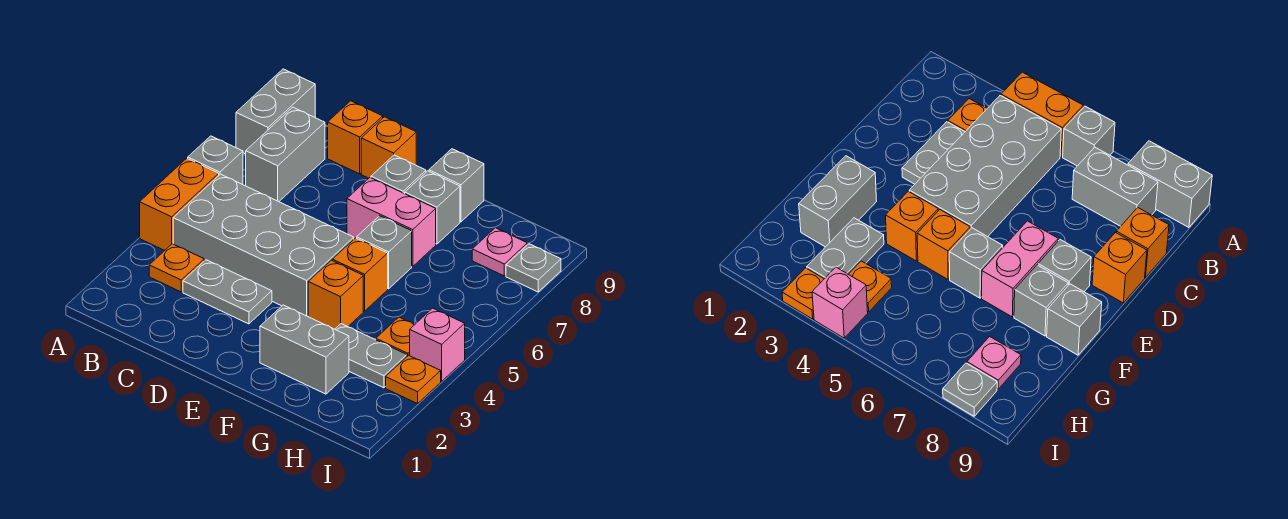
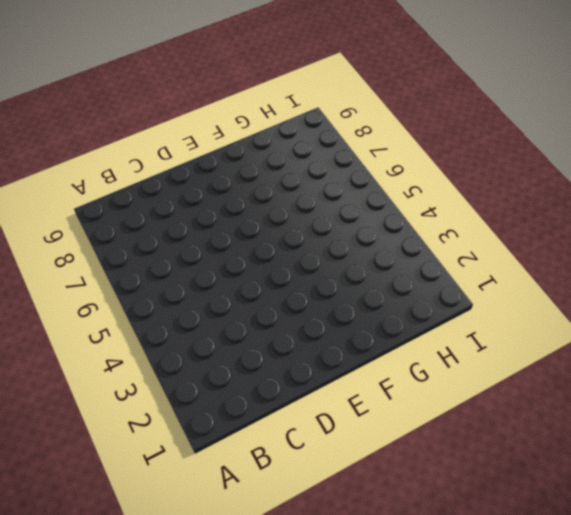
none -> orange 1x2 brick [140,158,219,250]
none -> grey 1x1 brick [188,136,243,185]
none -> grey 1x2 brick [236,69,315,154]

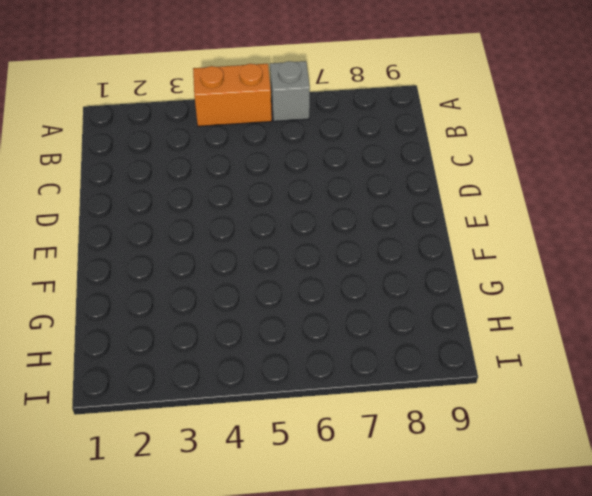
none -> grey 1x2 brick [236,69,315,154]
none -> orange 1x1 plate [149,244,204,292]
none -> grey 2x4 brick [173,174,354,316]

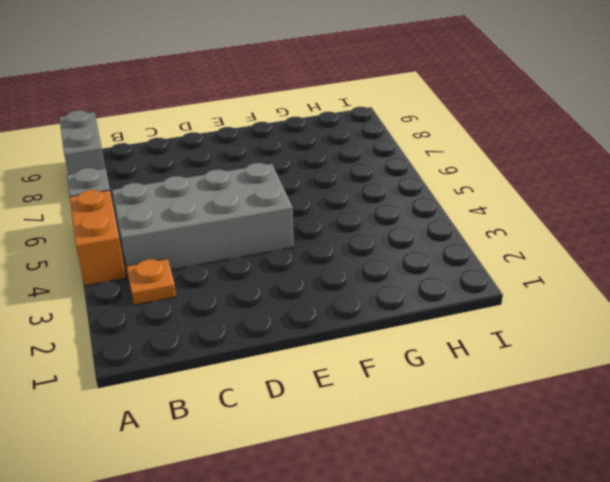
none -> grey 1x2 brick [246,107,325,202]
none -> grey 1x2 plate [183,260,272,324]
none -> orange 1x1 brick [328,101,383,174]

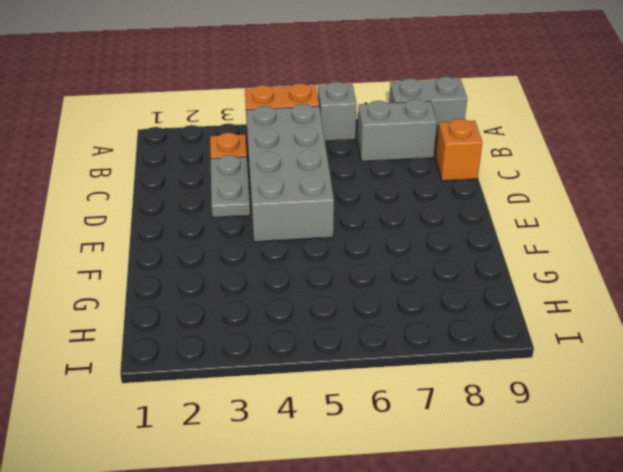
none -> orange 1x1 brick [361,117,416,178]
none -> pink 1x2 brick [347,178,436,266]
none -> grey 1x1 brick [371,155,426,193]

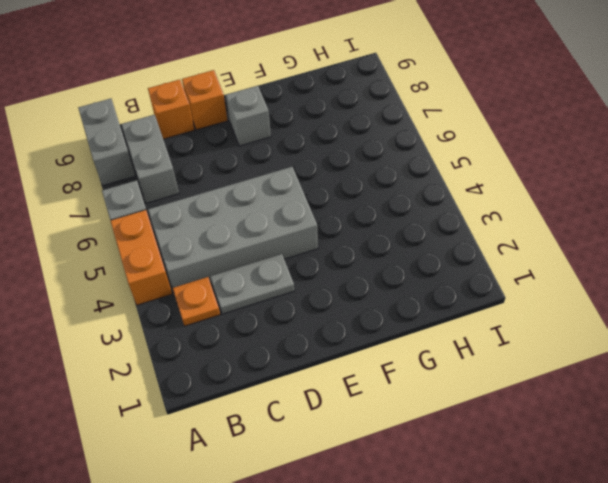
none -> pink 1x2 brick [347,178,436,266]
none -> grey 1x2 brick [260,305,349,394]
none -> orange 1x1 brick [308,260,363,329]

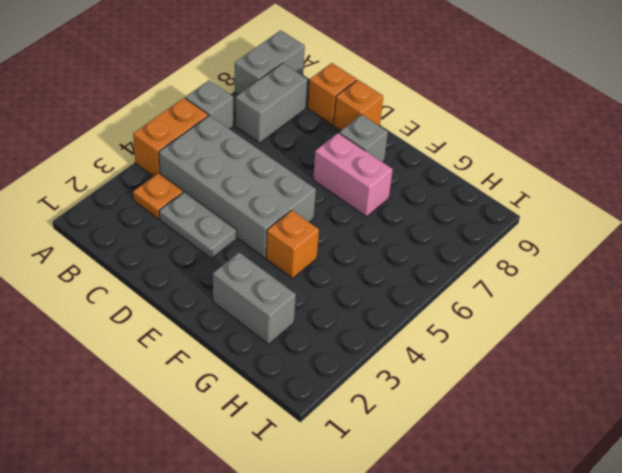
none -> orange 1x1 brick [332,238,388,311]
none -> grey 1x1 brick [357,216,412,289]
none -> grey 1x1 brick [405,171,460,244]

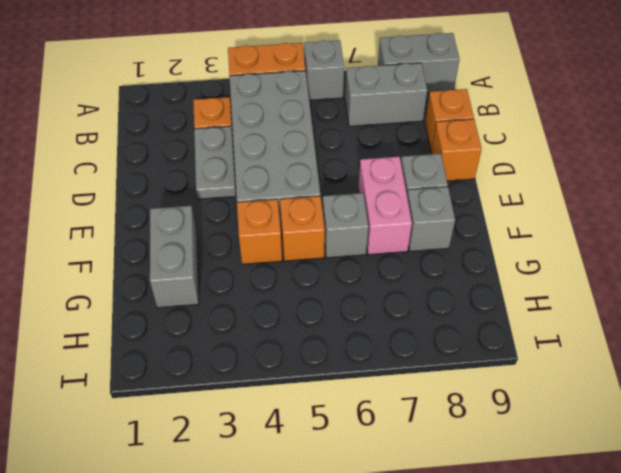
none -> grey 1x1 brick [429,149,484,222]
none -> grey 1x2 plate [335,324,407,388]
none -> orange 1x1 plate [376,317,414,356]

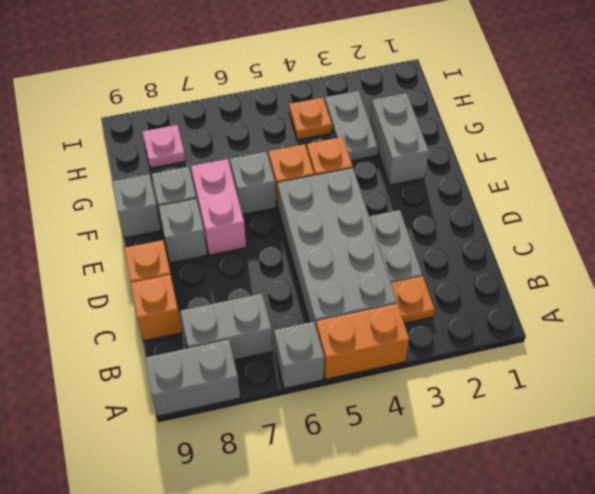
none -> orange 1x1 plate [386,355,441,404]
none -> pink 1x1 brick [410,308,465,381]
none -> grey 1x1 plate [506,244,561,292]

